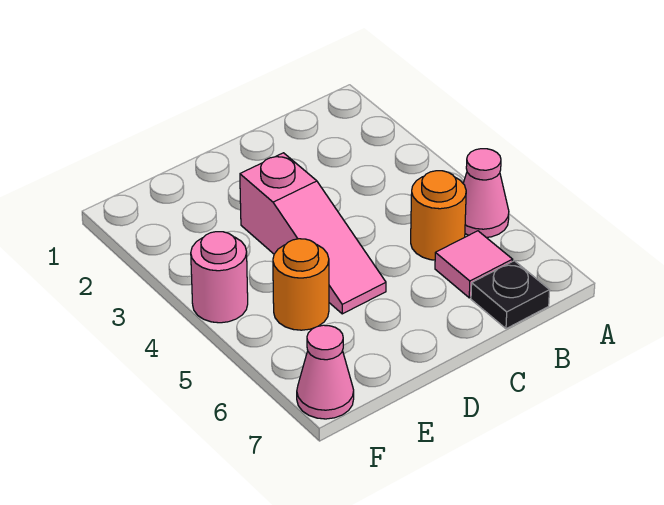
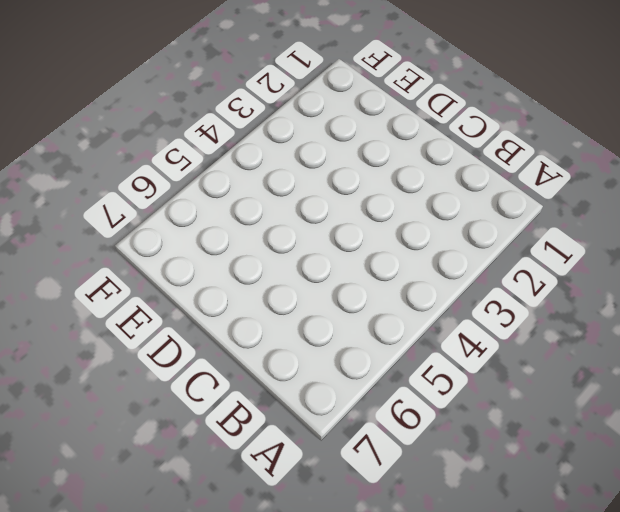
none -> pink 1x1 cone [463,149,509,237]
none -> orange 1x1 round brick [411,171,466,260]

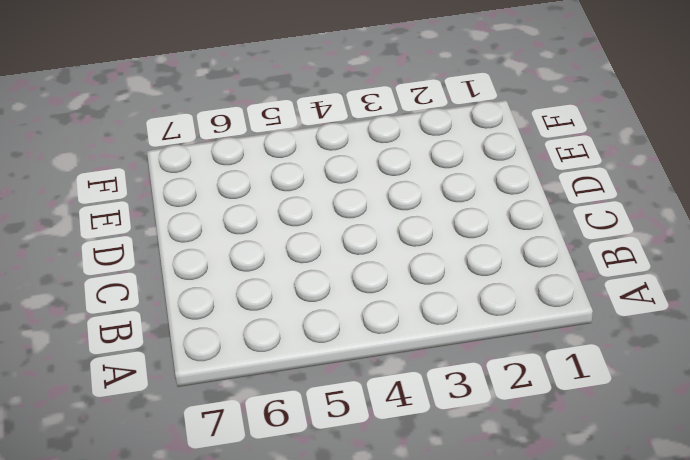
none -> pink 1x1 cone [463,149,509,237]
none -> orange 1x1 round brick [411,171,466,260]

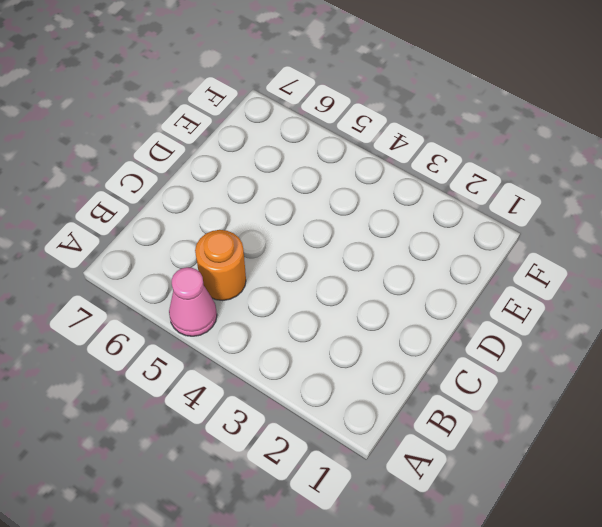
none -> pink 1x1 tile [435,231,513,298]
none -> black 1x1 plate [471,261,550,329]

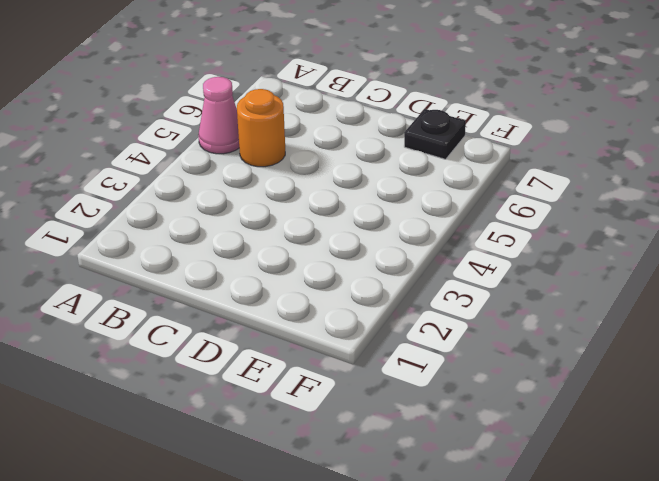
black 1x1 plate [404,109,466,159] -> black 1x1 plate moved to [471,261,550,329]
none -> pink 1x1 tile [435,231,513,298]
none -> pink 1x3 slope [240,153,386,314]

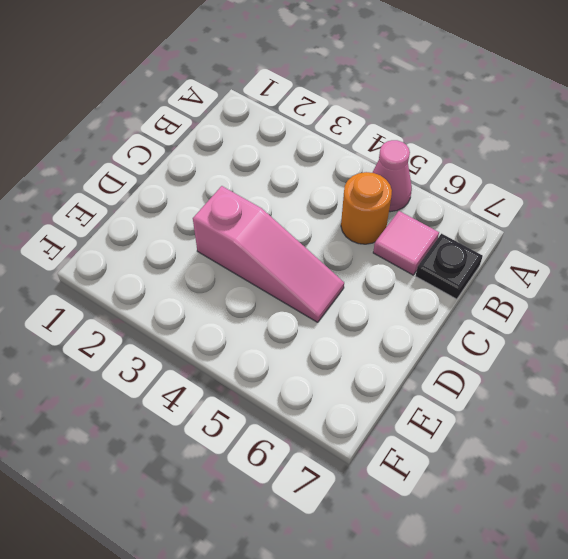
none -> orange 1x1 round brick [273,239,329,330]
none -> pink 1x1 round brick [191,232,248,323]

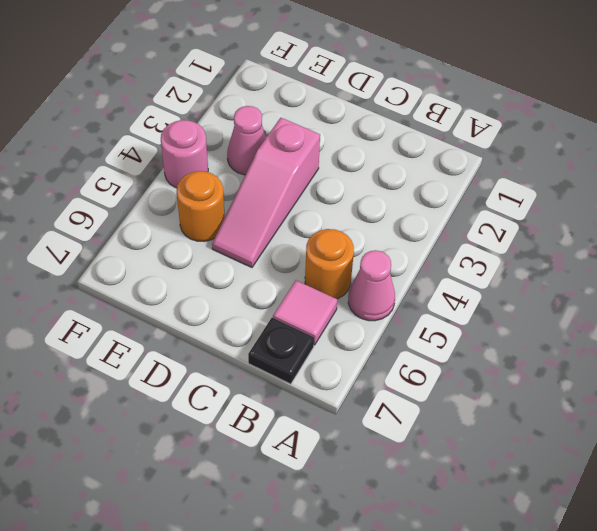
pink 1x1 cone [227,106,266,175] -> pink 1x1 cone moved to [297,325,354,419]

